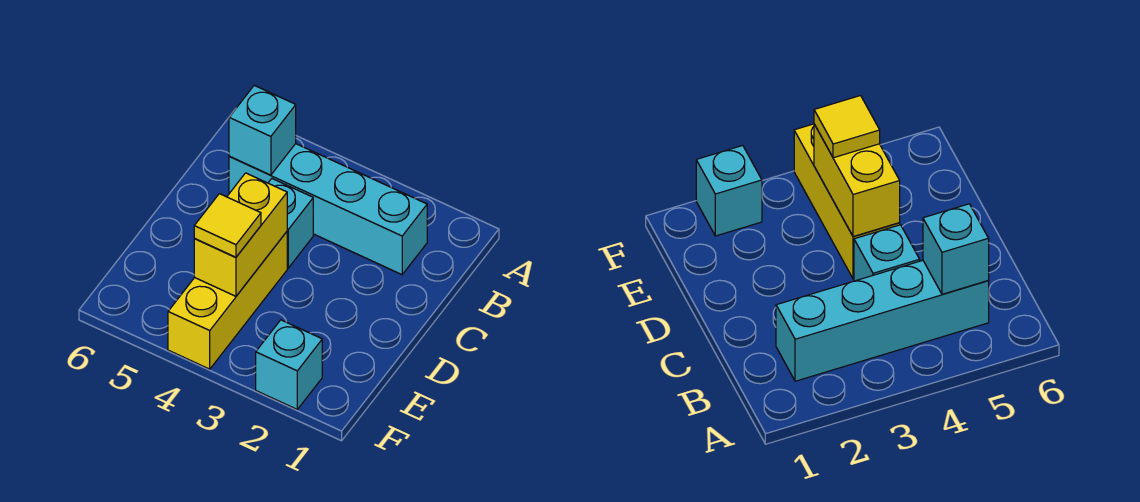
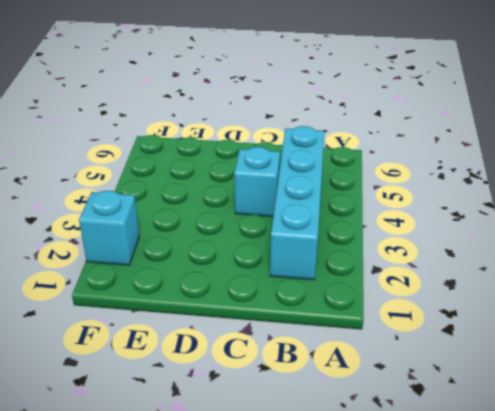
none -> yellow 1x3 brick [168,232,287,369]
none -> cyan 1x1 brick [229,85,296,175]

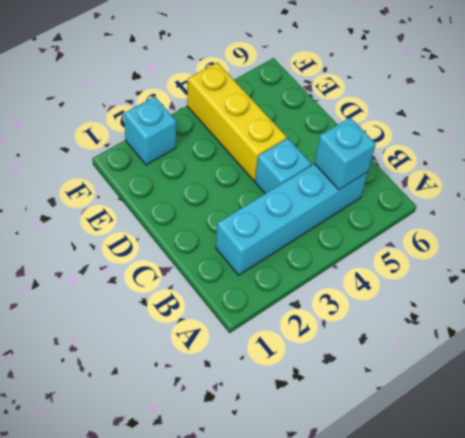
none -> yellow 1x2 brick [194,173,287,296]
none -> yellow 1x1 tile [194,194,261,257]

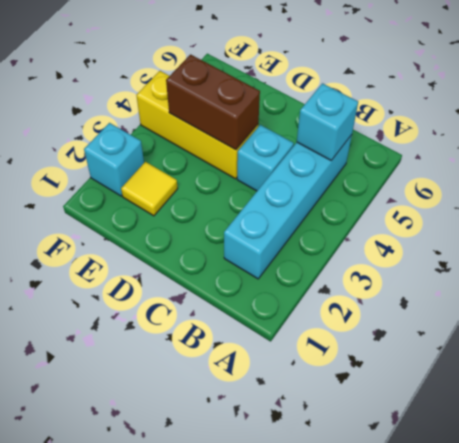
brown 1x2 brick [166,55,260,150] -> yellow 1x2 brick [194,173,287,296]
yellow 1x1 tile [121,162,178,216] -> yellow 1x1 tile moved to [194,194,261,257]

